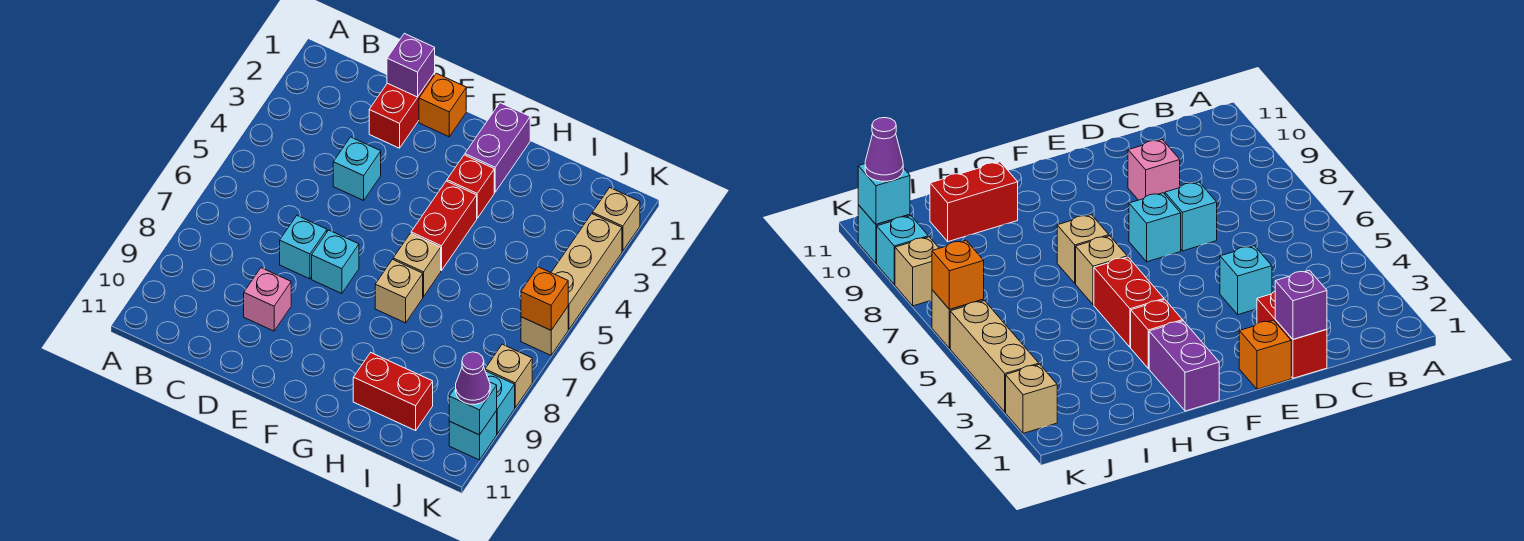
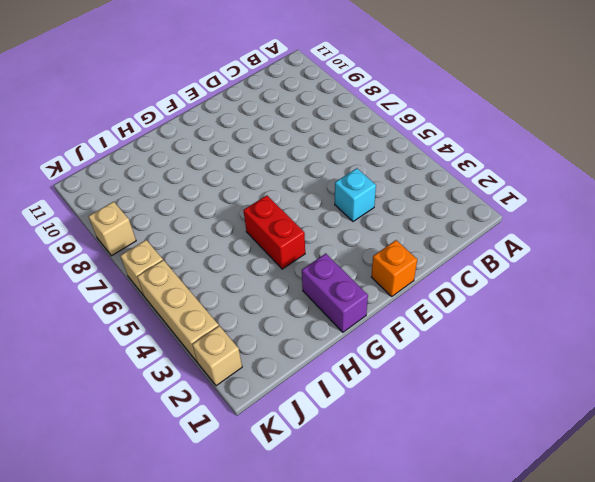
none -> red 1x2 brick [369,73,435,148]
none -> cyan 1x1 brick [280,216,327,279]
none -> pink 1x1 brick [244,268,291,331]

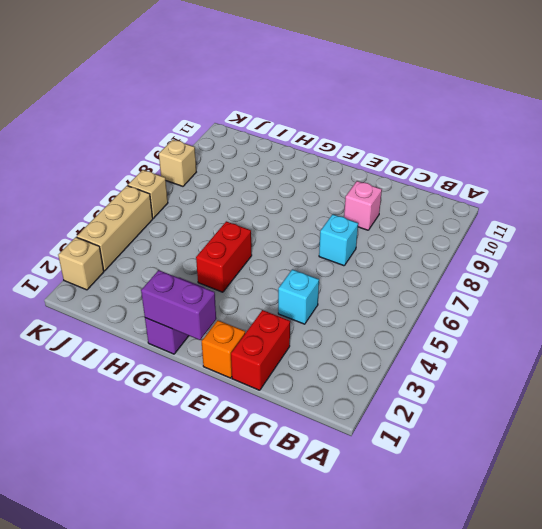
purple 1x2 brick [141,270,216,340] -> none
none -> cyan 1x1 brick [312,230,359,294]
none -> red 1x1 brick [447,155,494,218]
none -> tan 1x1 brick [393,233,441,297]

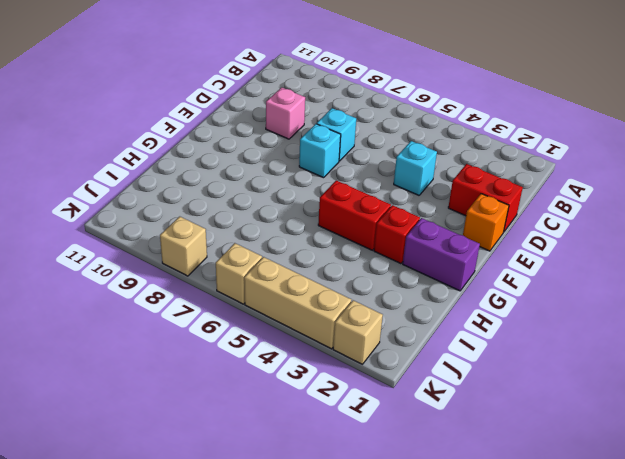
none -> tan 1x1 brick [393,233,441,297]
none -> tan 1x1 brick [375,260,423,323]
none -> red 1x2 brick [353,353,433,431]

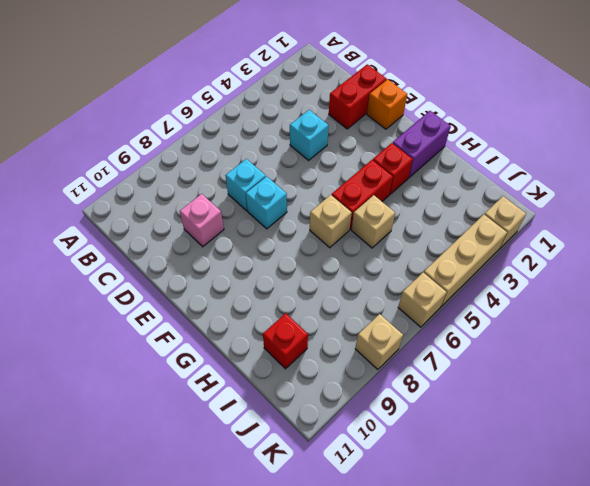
tan 1x1 brick [351,195,395,248] -> tan 1x1 brick moved to [375,260,423,323]
red 1x1 brick [263,313,308,369] -> red 1x2 brick [353,353,433,431]
none -> cyan 1x1 brick [485,371,515,434]
none -> cyan 1x1 brick [449,411,497,460]
none -> purple 1x1 brick [387,33,435,97]

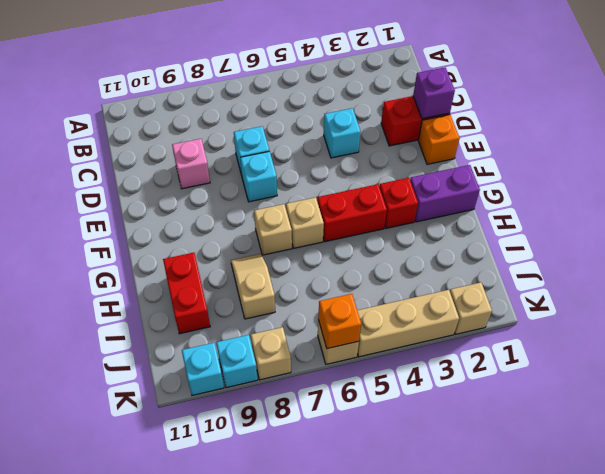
tan 1x2 slope [231,254,275,319] -> none
none -> cyan 1x1 brick [449,382,497,435]
none -> purple 1x1 cone [456,352,490,405]

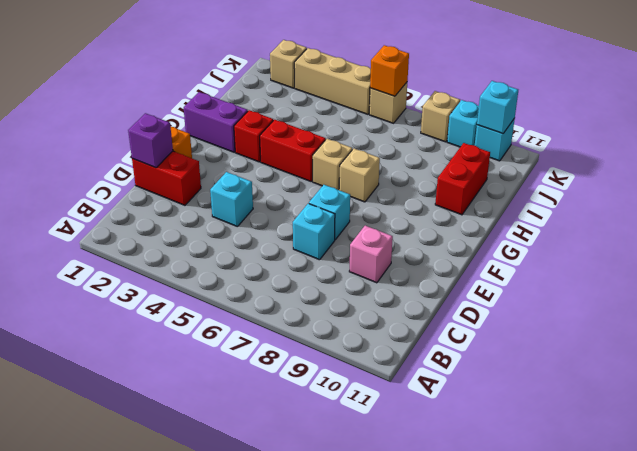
none -> purple 1x1 cone [456,352,490,405]

